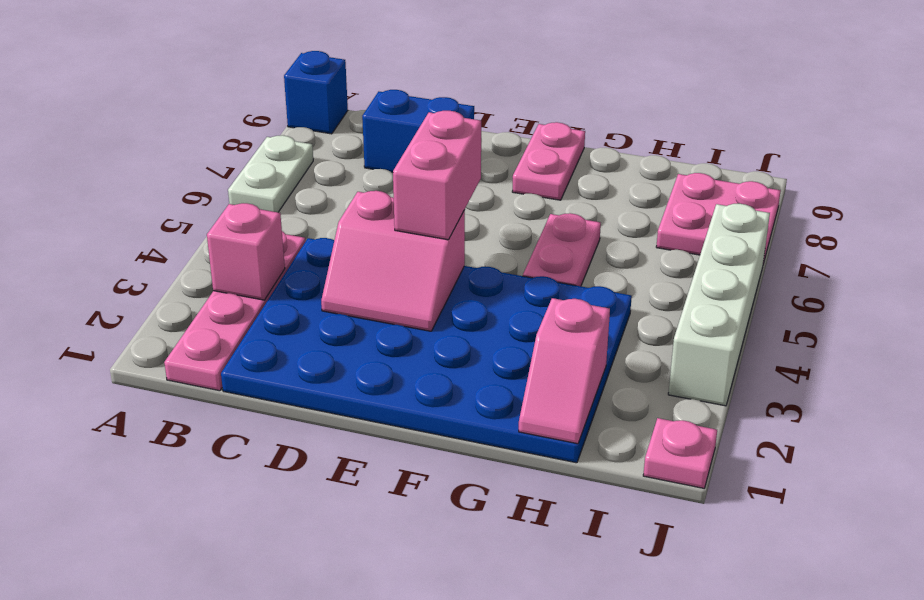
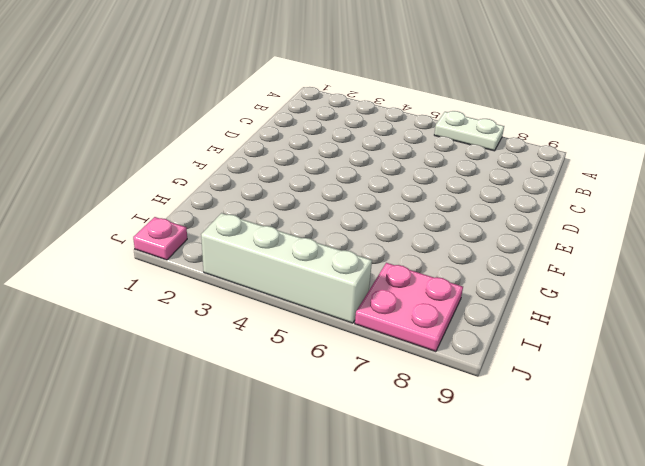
none -> blue 1x1 brick [284,51,348,134]
none -> pink 1x4 plate [164,231,306,391]
none -> blue 4x6 plate [221,238,632,463]

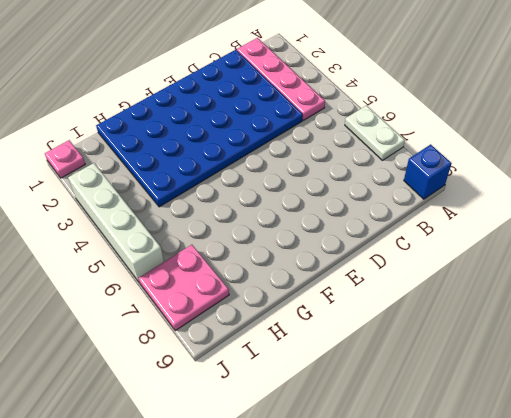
none -> blue 1x2 brick [362,90,474,173]
none -> pink 1x2 plate [512,122,585,200]
none -> pink 1x2 plate [523,213,601,286]

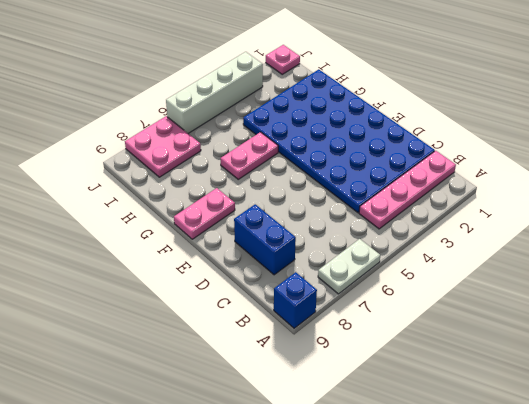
none -> pink 1x1 brick [207,203,285,300]
none -> pink 2x2 slope [321,191,465,331]
none -> pink 1x2 slope [519,298,610,444]

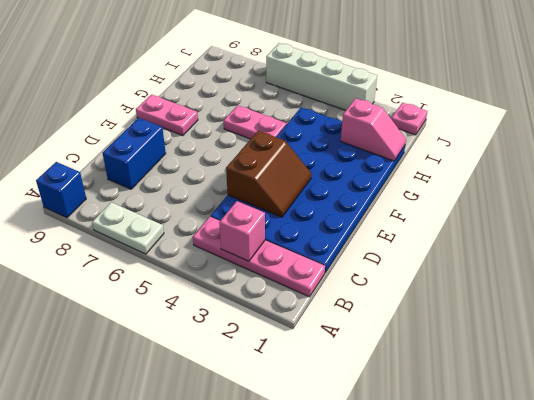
brown 2x2 slope [226,131,312,217] -> pink 2x2 slope [321,191,465,331]
none -> pink 2x2 plate [656,173,781,264]
none -> pink 1x2 brick [393,111,481,240]

